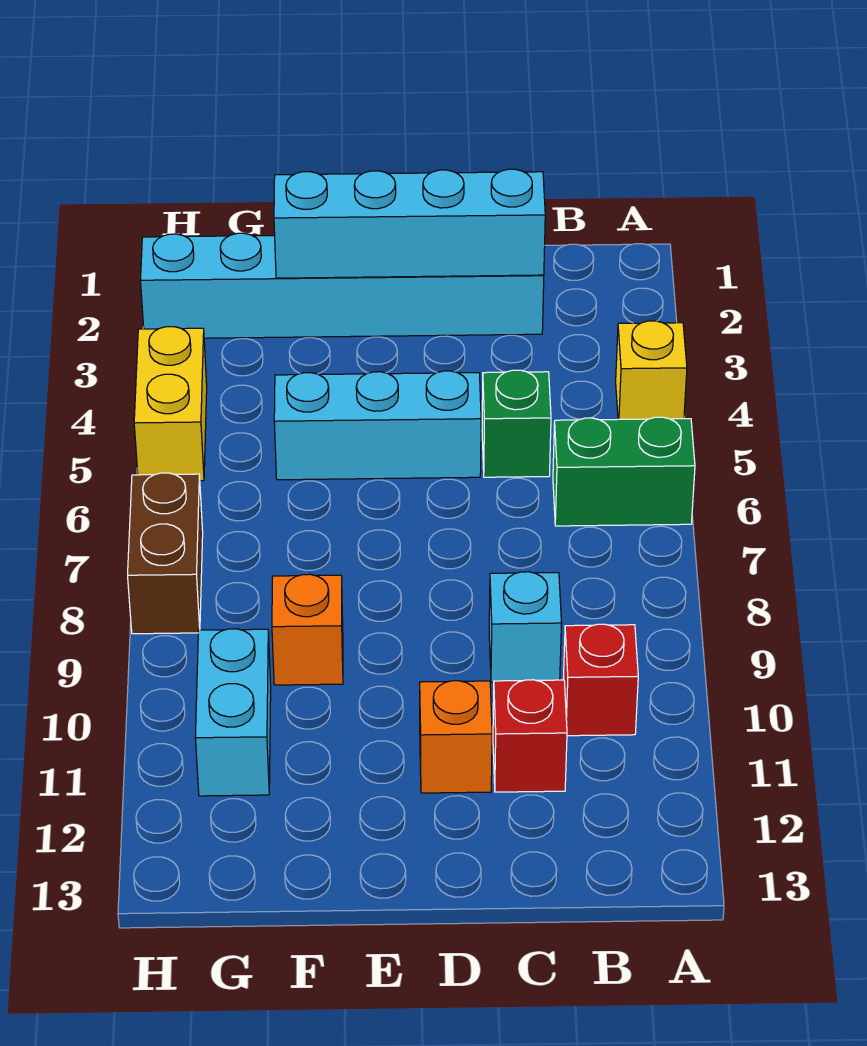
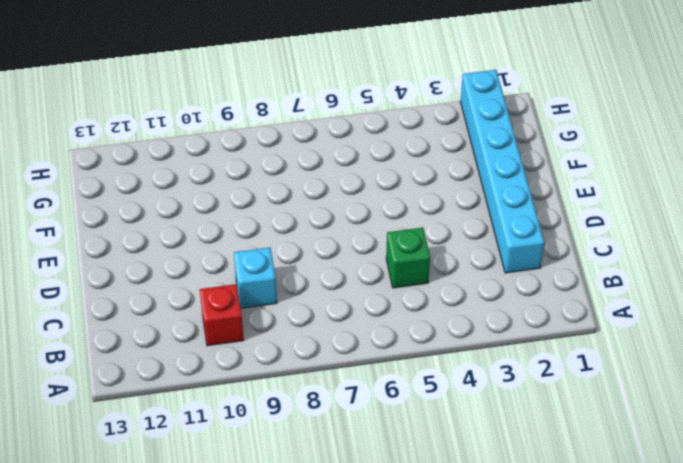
none -> yellow 1x1 brick [616,321,687,419]
none -> green 1x2 brick [553,417,695,526]
none -> red 1x1 brick [493,680,567,792]

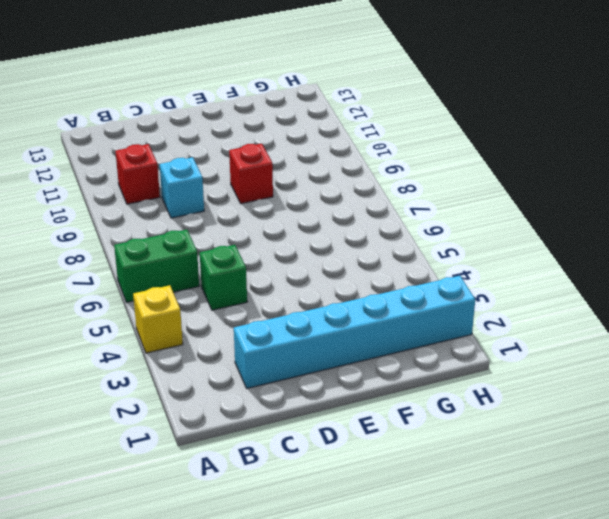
red 1x1 brick [229,144,273,203] -> red 1x1 brick moved to [493,680,567,792]
none -> cyan 1x3 brick [274,371,481,480]
none -> orange 1x1 brick [420,681,492,793]
none -> orange 1x1 brick [272,574,343,685]

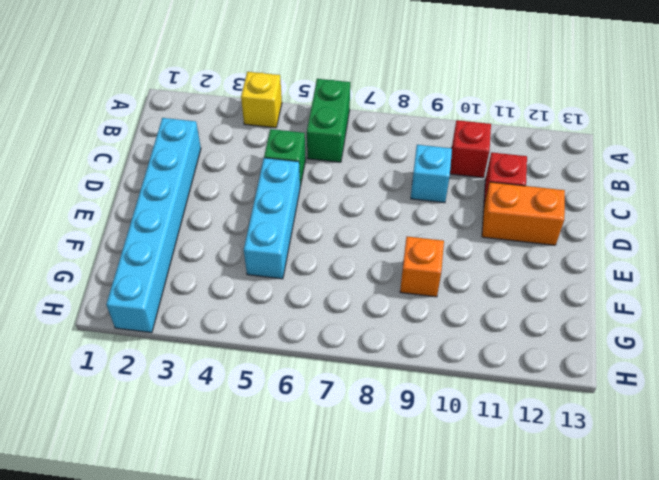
orange 1x2 brick [482,182,565,245] -> orange 1x1 brick [420,681,492,793]
none -> cyan 1x2 brick [195,629,271,796]
none -> yellow 1x2 brick [134,327,207,481]
none -> brown 1x2 brick [128,473,203,634]

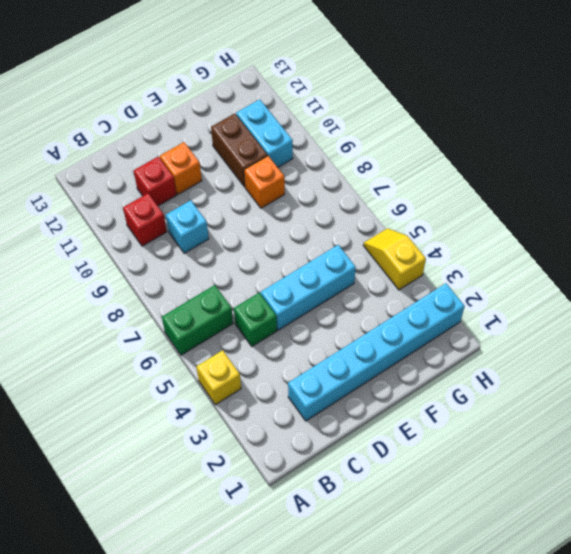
brown 1x2 brick [211,114,267,187] -> brown 1x2 brick moved to [128,473,203,634]
yellow 1x2 slope [364,228,426,290] -> yellow 1x2 brick [134,327,207,481]
none -> cyan 1x4 brick [274,169,545,278]

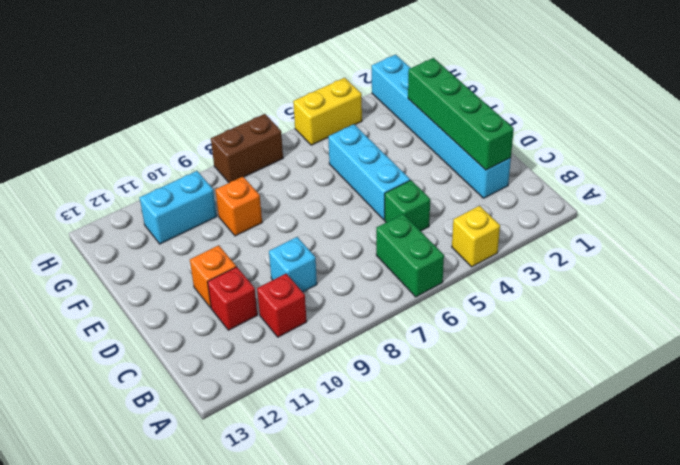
green 1x4 brick [408,58,514,170] -> cyan 1x4 brick [274,169,545,278]

